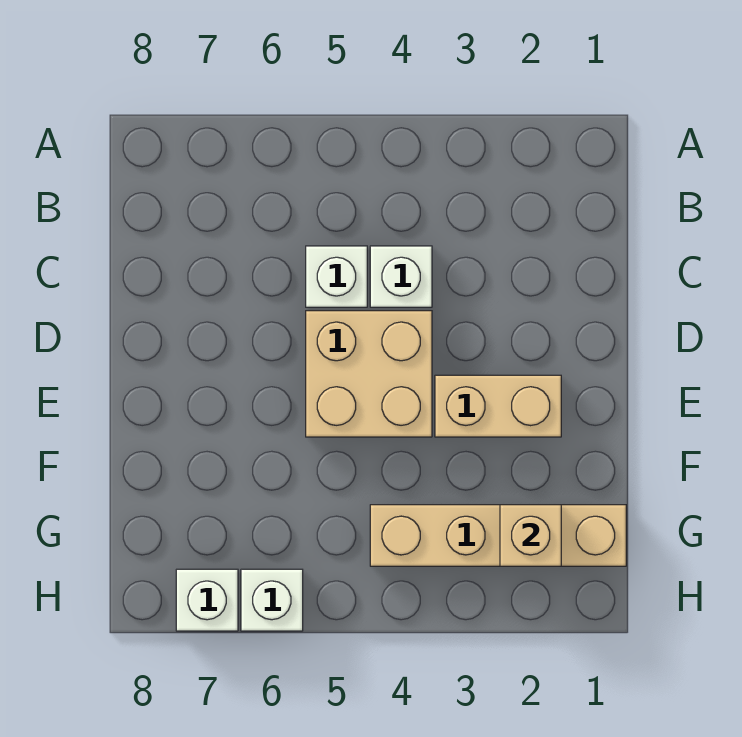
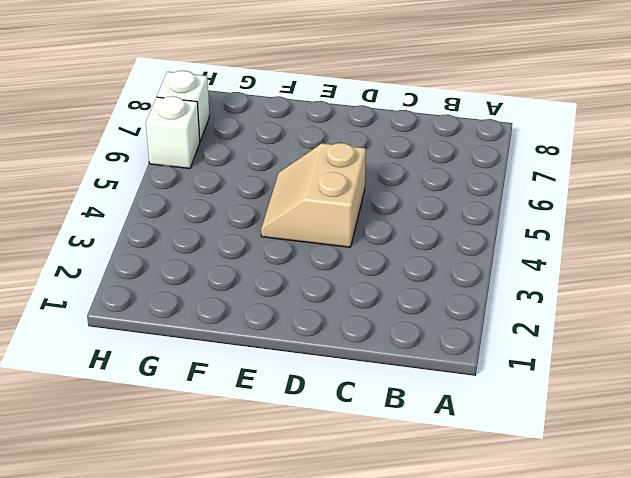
tan 2x2 slope [261,143,366,247] -> tan 2x2 brick [306,311,432,437]
none -> white 1x1 brick [370,246,432,307]
none -> white 1x1 brick [306,246,367,307]

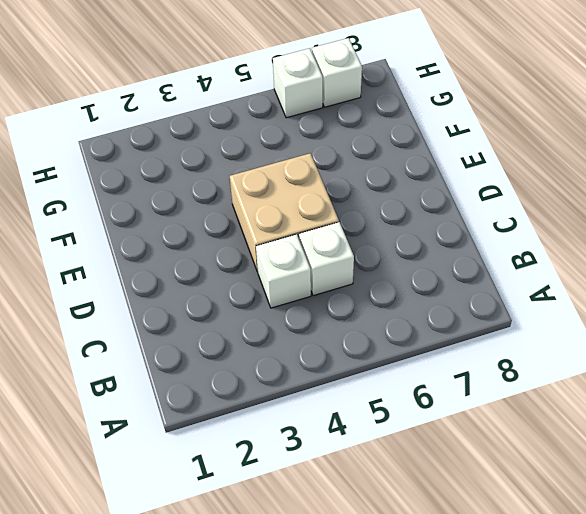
none -> tan 1x2 brick [435,375,561,437]
none -> tan 1x4 brick [370,505,626,566]

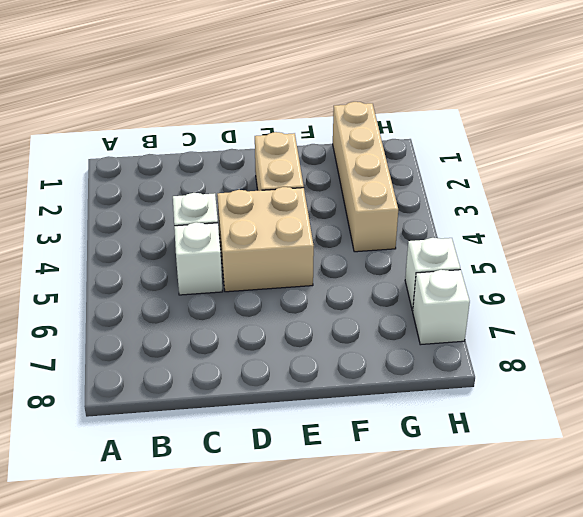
none -> tan 1x1 brick [500,505,561,566]

